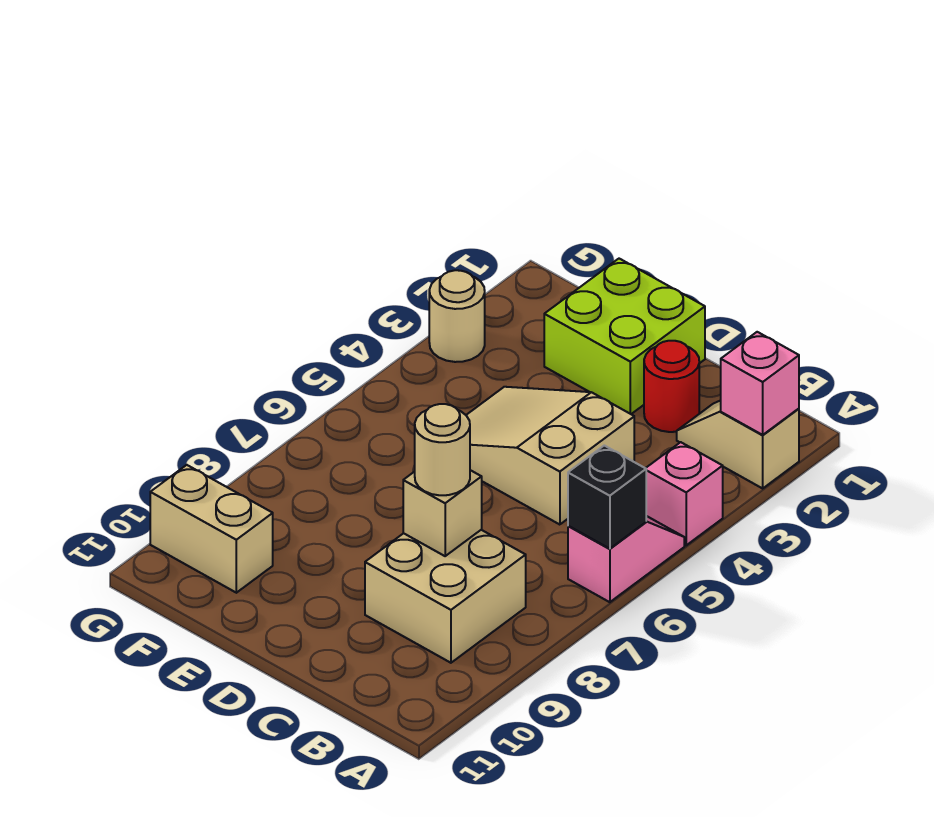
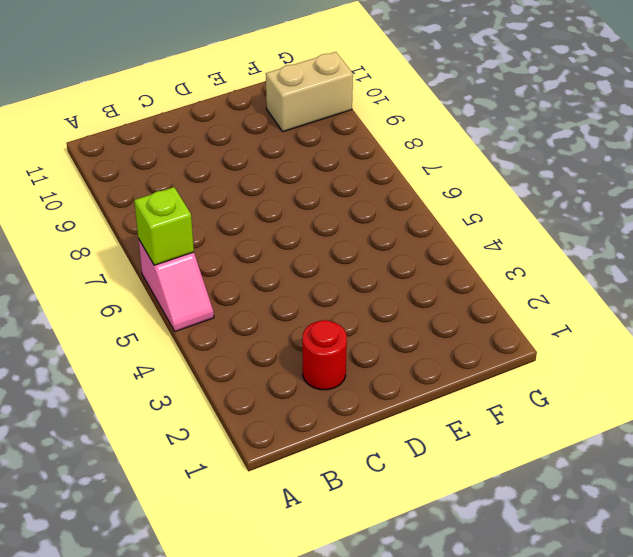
lime 1x1 brick [134,187,194,265] -> black 1x1 brick [568,445,646,549]
none -> tan 1x2 slope [677,400,799,488]
none -> pink 1x1 brick [646,442,723,545]
none -> tan 2x2 brick [365,530,526,663]

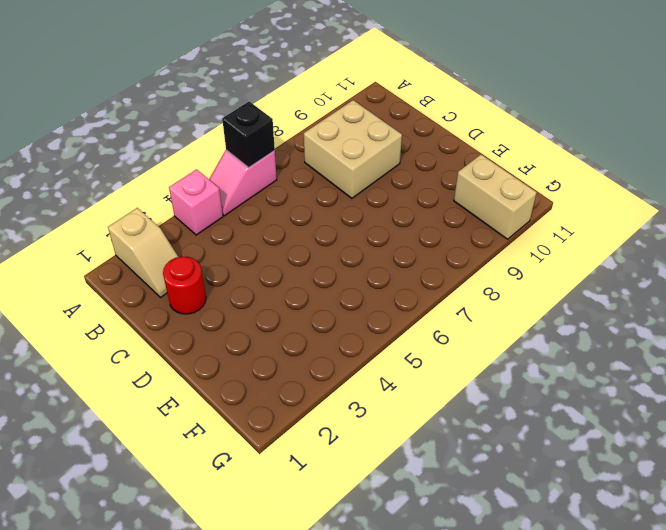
none -> tan 2x3 slope [466,387,634,525]
none -> lime 2x2 brick [544,259,705,414]
none -> tan 1x1 round brick [429,270,485,362]

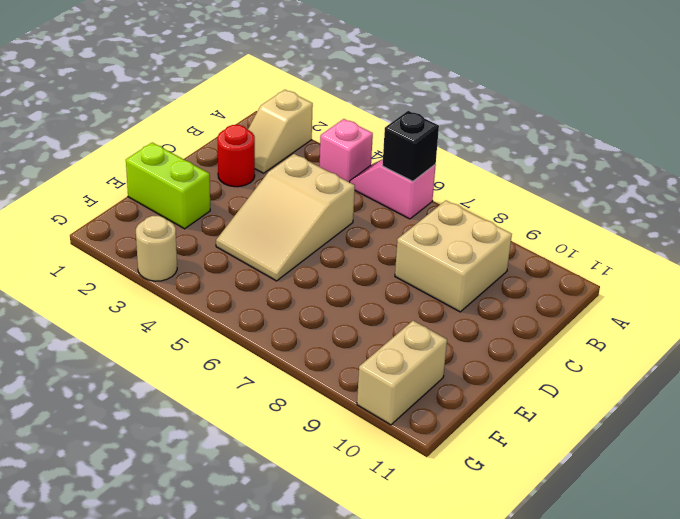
lime 1x2 brick [126,142,210,229] -> lime 2x2 brick [544,259,705,414]
none -> pink 1x1 brick [721,332,799,435]
none -> tan 1x1 brick [403,470,482,556]
none -> tan 1x1 round brick [415,404,470,495]

